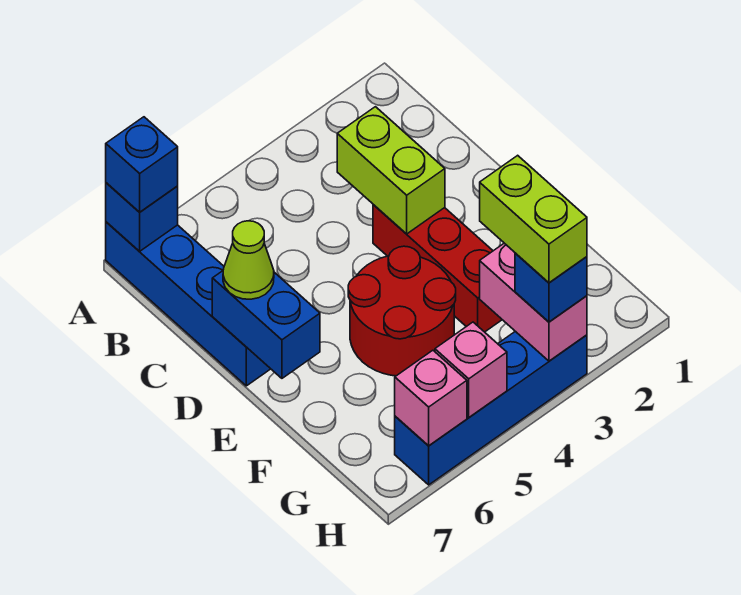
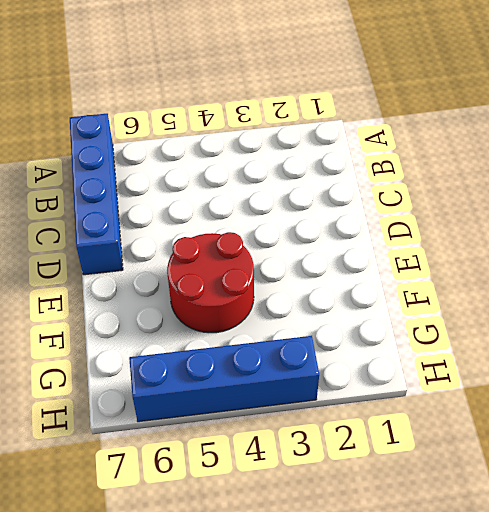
none -> red 1x3 brick [373,205,502,332]
none -> blue 1x1 brick [106,183,178,251]
none -> lime 1x2 brick [337,107,445,234]

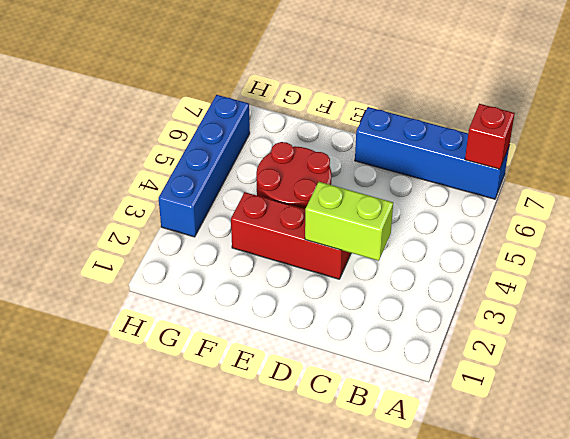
red 1x1 brick [465,104,515,169] -> blue 1x1 brick [106,183,178,251]
none -> blue 1x2 brick [212,271,320,378]
none -> pink 1x2 brick [480,243,587,361]
none -> pink 1x1 brick [435,322,507,417]

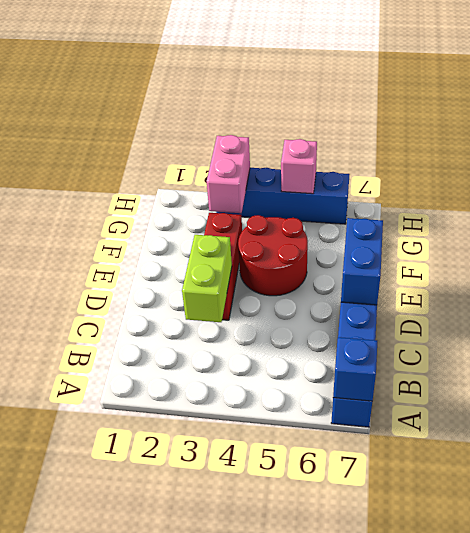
none -> pink 1x1 brick [395,350,467,446]
none -> blue 1x1 brick [106,117,178,212]
none -> lime 1x1 cone [223,221,274,299]

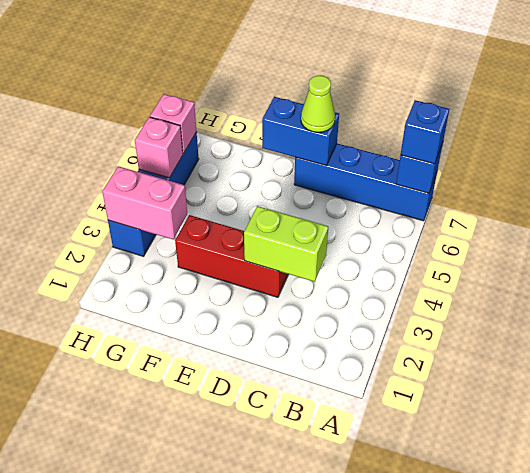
none -> red 2x2 round brick [348,246,456,376]
none -> blue 1x1 brick [515,253,587,322]
none -> lime 1x2 brick [480,155,587,283]

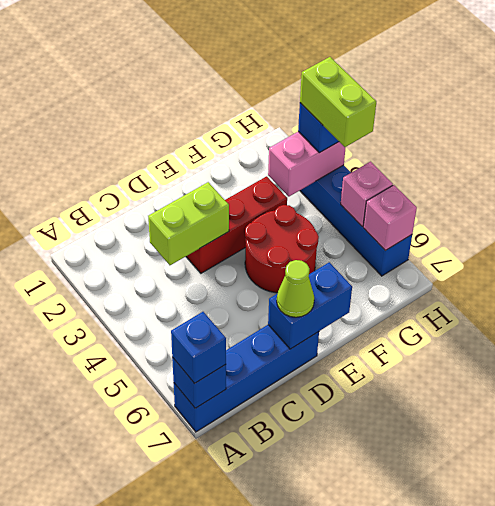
lime 1x2 brick [300,57,376,147] -> lime 1x2 brick turned to [480,155,587,283]

